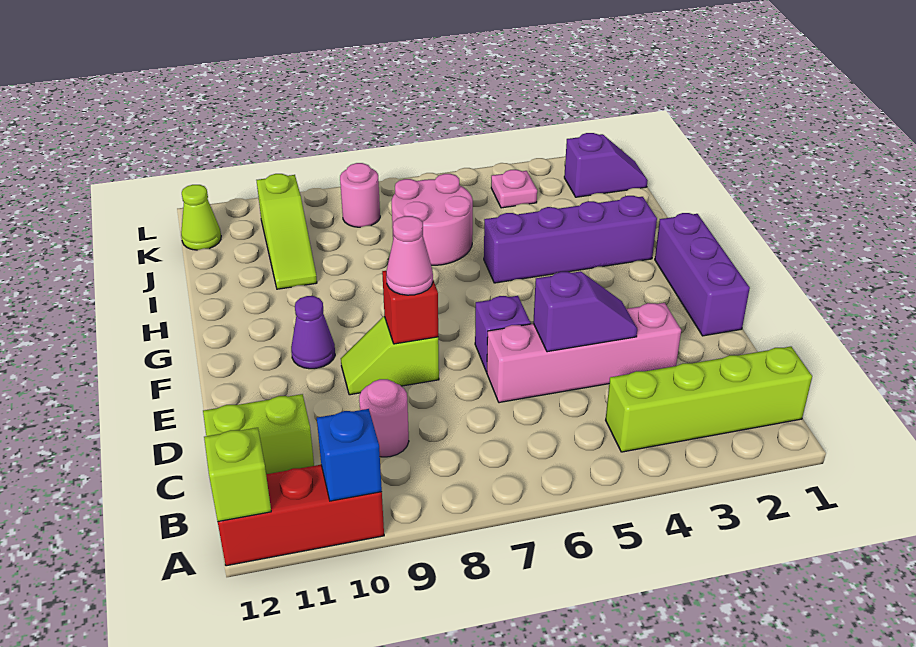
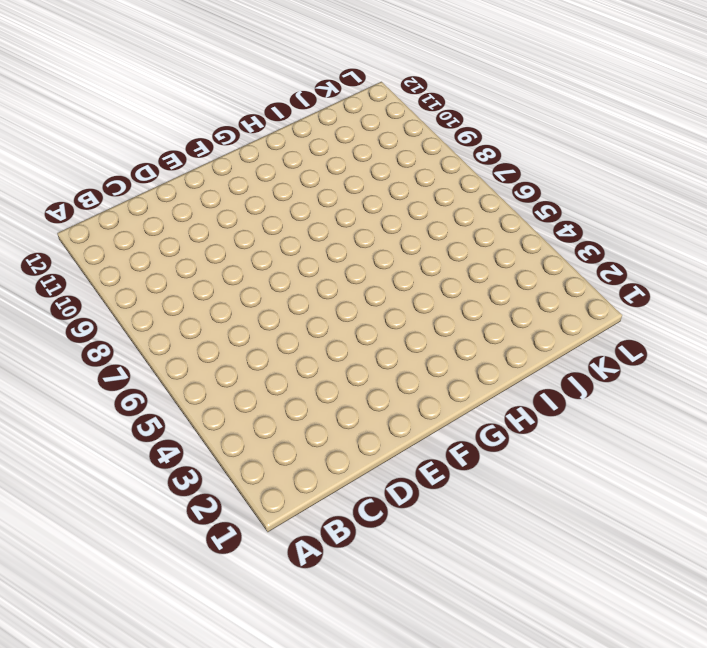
none -> red 1x3 brick [218,465,384,566]
none -> lime 1x4 brick [606,347,812,452]
none -> pink 1x1 round brick [359,379,409,457]

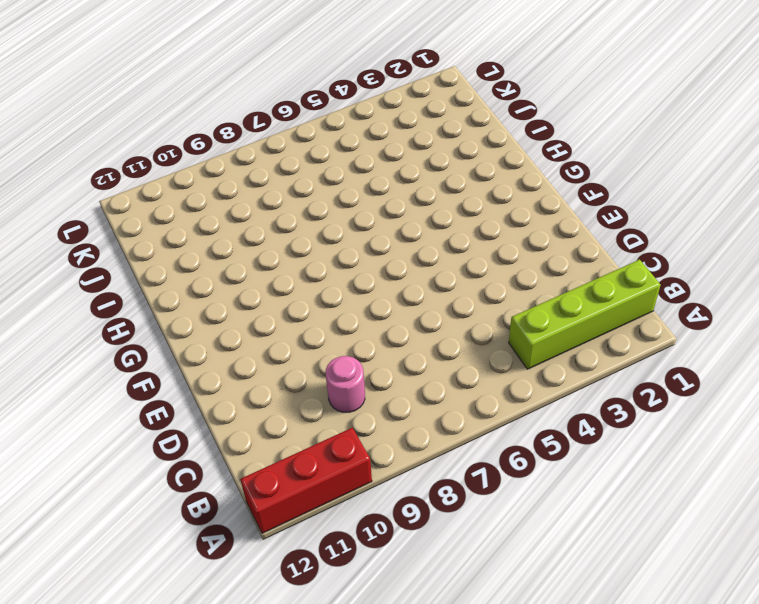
none -> lime 1x2 brick [203,394,314,474]
none -> pink 1x4 brick [487,303,681,403]
none -> purple 1x3 brick [655,213,750,336]

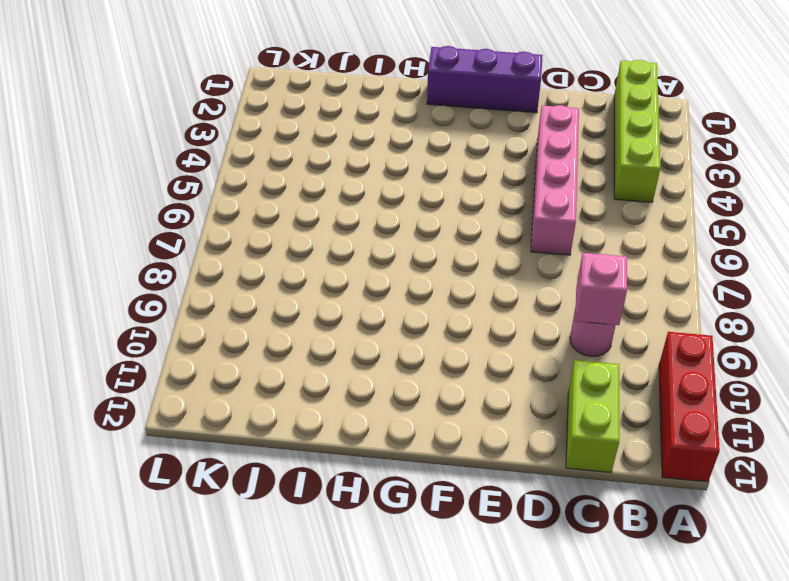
pink 1x1 brick [575,253,627,325] -> none
none -> purple 1x1 brick [475,296,531,372]
none -> lime 1x2 slope [341,316,439,395]
none -> purple 1x1 cone [291,296,335,369]

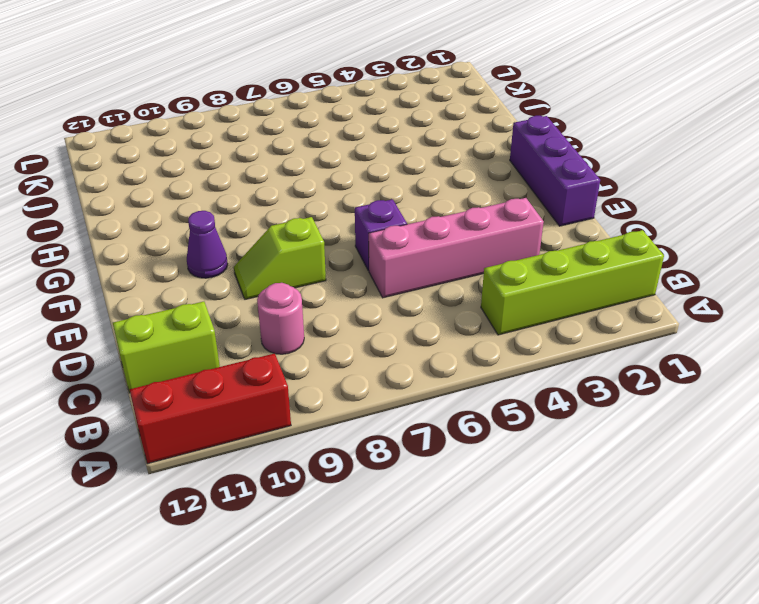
none -> purple 1x4 brick [484,196,657,283]
none -> pink 2x2 round brick [392,174,473,265]
none -> lime 1x3 slope [256,174,317,289]

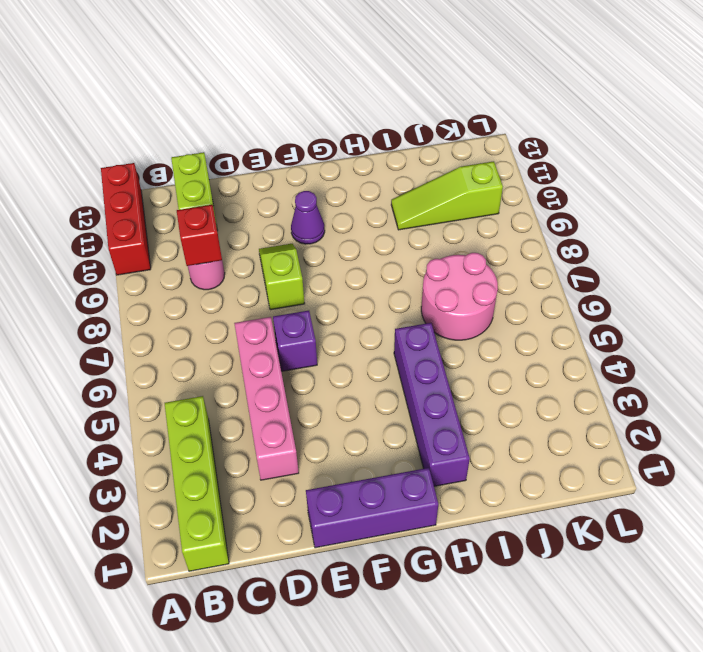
red 1x1 brick [177,205,222,266] -> red 1x1 brick moved to [382,271,438,344]
none -> purple 1x2 slope [564,133,648,197]
none -> pink 1x1 plate [491,170,537,208]
none -> pink 1x1 round brick [340,163,380,227]

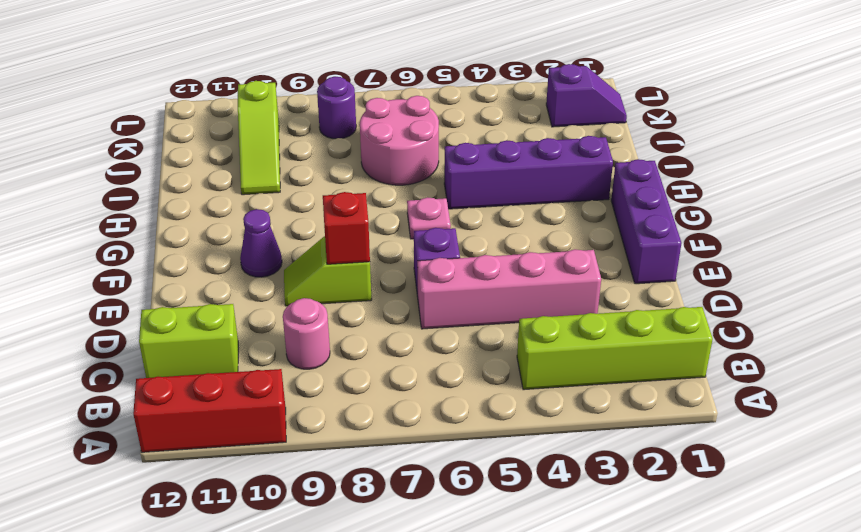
pink 1x1 plate [407,197,451,239] -> pink 1x1 plate moved to [491,170,537,208]
purple 1x1 round brick [317,77,356,139] -> pink 1x1 round brick [340,163,380,227]
none -> lime 1x1 cone [181,185,221,250]
none -> blue 1x1 brick [317,409,382,501]
none -> lime 1x1 brick [204,428,271,521]

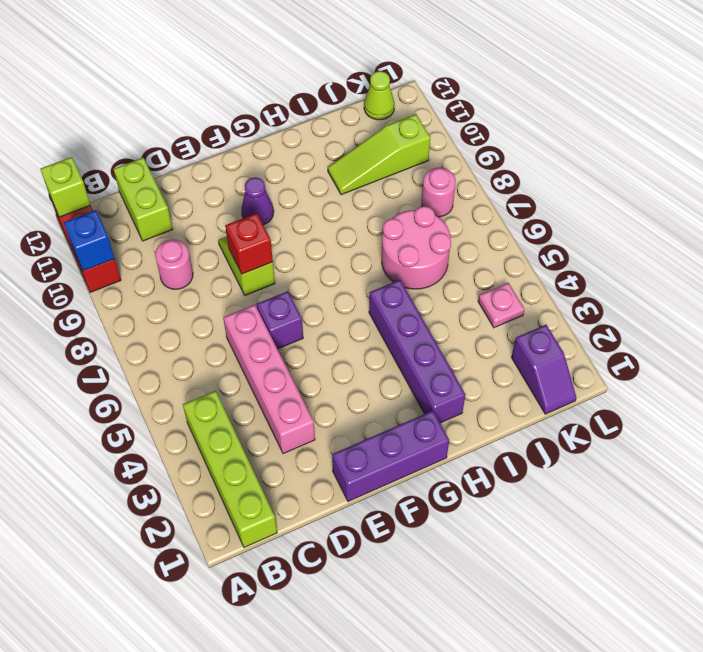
none -> purple 1x2 slope [533,271,637,352]
none -> pink 1x1 cone [386,216,433,295]

